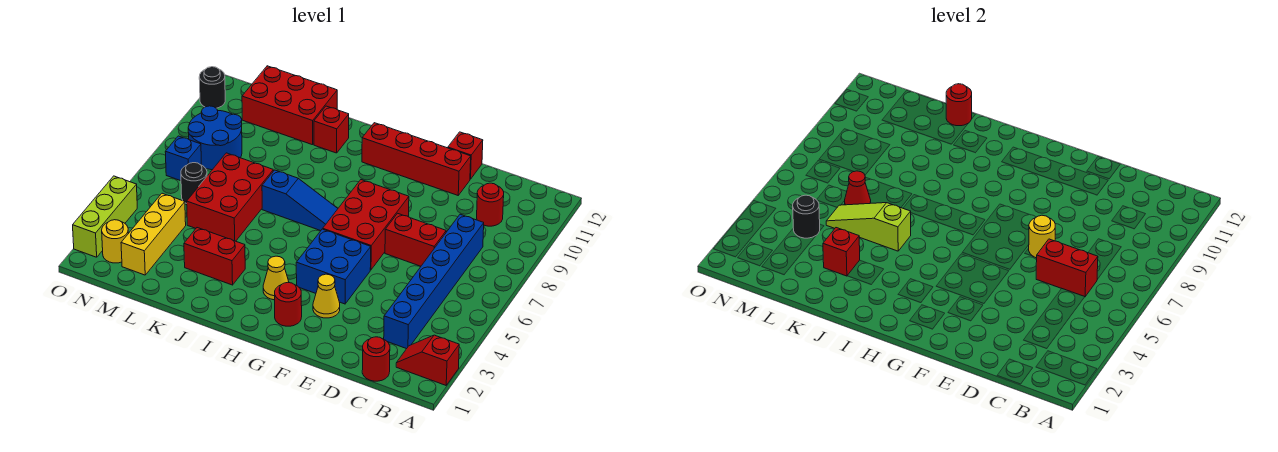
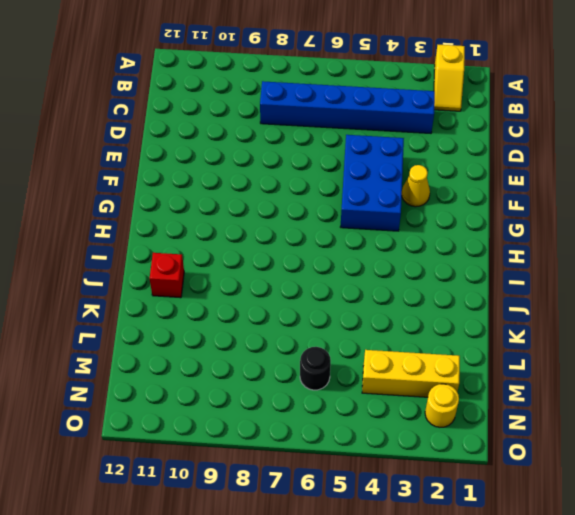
yellow 1x2 slope [434,45,465,111] -> red 1x2 slope [396,335,459,385]
blue 2x3 brick [340,135,404,231] -> blue 2x2 brick [296,229,371,304]
none -> red 1x1 round brick [362,337,390,381]
none -> red 1x1 round brick [477,183,504,226]
none -> red 1x2 brick [385,213,446,266]
none -> red 1x4 brick [362,123,471,195]

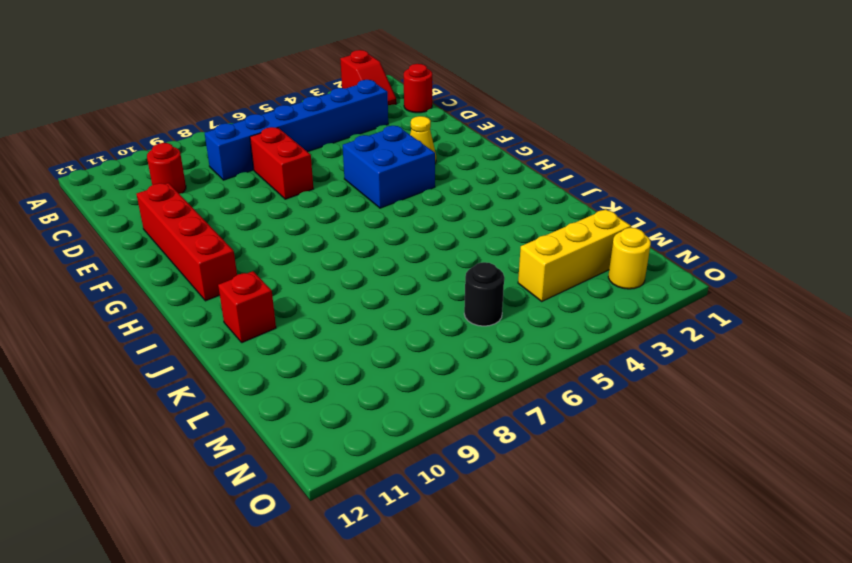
none -> red 1x1 brick [448,132,483,179]
none -> red 2x3 brick [323,180,409,270]
none -> red 1x1 round brick [275,282,302,326]
none -> yellow 1x1 cone [263,256,289,300]

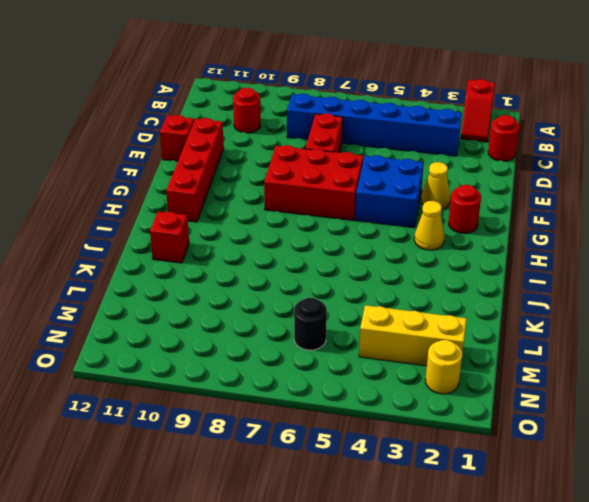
none -> blue 1x3 slope [262,170,338,231]
none -> red 1x2 brick [184,228,245,285]
none -> red 2x3 brick [187,153,273,241]
none -> red 2x3 brick [242,66,337,145]

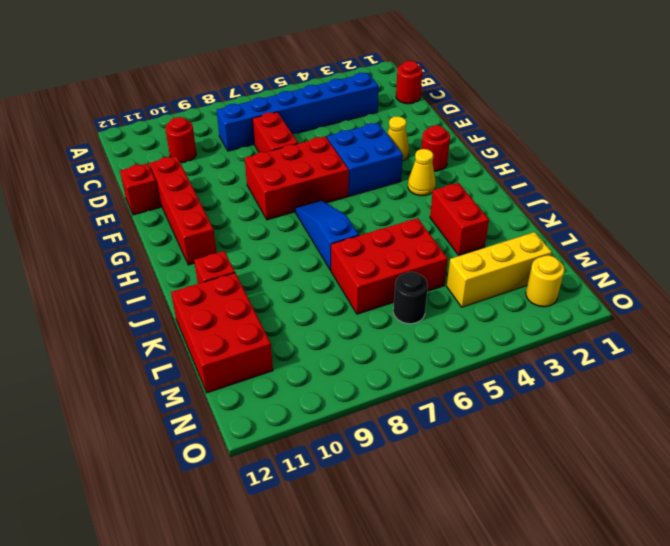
none -> red 1x2 slope [396,335,459,385]
none -> blue 2x2 round brick [188,106,242,170]
none -> blue 1x1 brick [165,136,202,181]
none -> lime 1x3 brick [73,176,137,257]

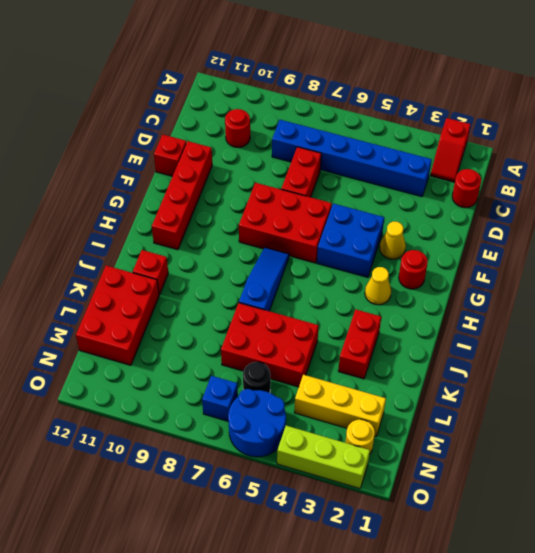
blue 2x2 round brick [228,389,286,457] -> blue 2x2 round brick moved to [188,106,242,170]
none -> black 1x1 round brick [199,67,225,108]
none -> red 1x2 brick [1036,239,1098,297]
none -> yellow 1x1 round brick [1029,215,1055,258]
none -> lime 1x3 slope [826,203,911,251]

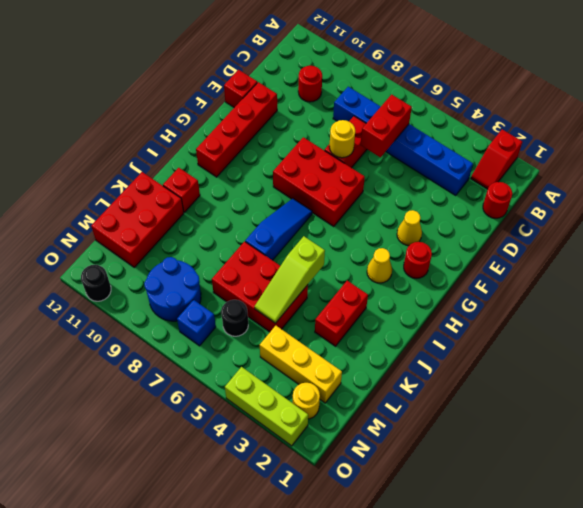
none -> blue 2x2 brick [296,229,371,304]
none -> red 1x1 brick [823,228,860,276]
none -> red 1x1 round brick [946,84,972,126]
none -> red 1x1 cone [845,171,871,205]

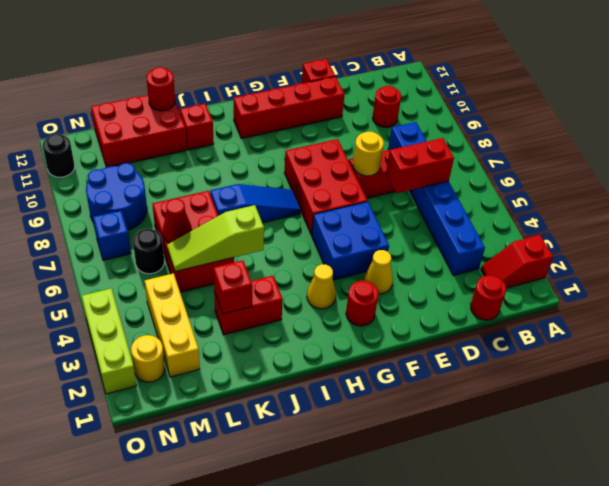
none -> black 1x1 round brick [793,195,820,238]

